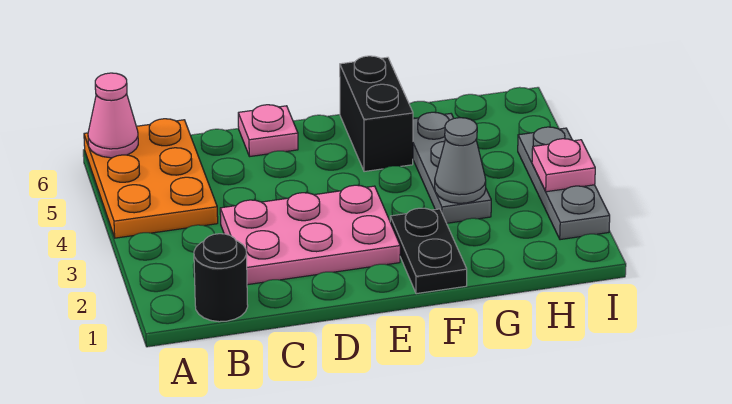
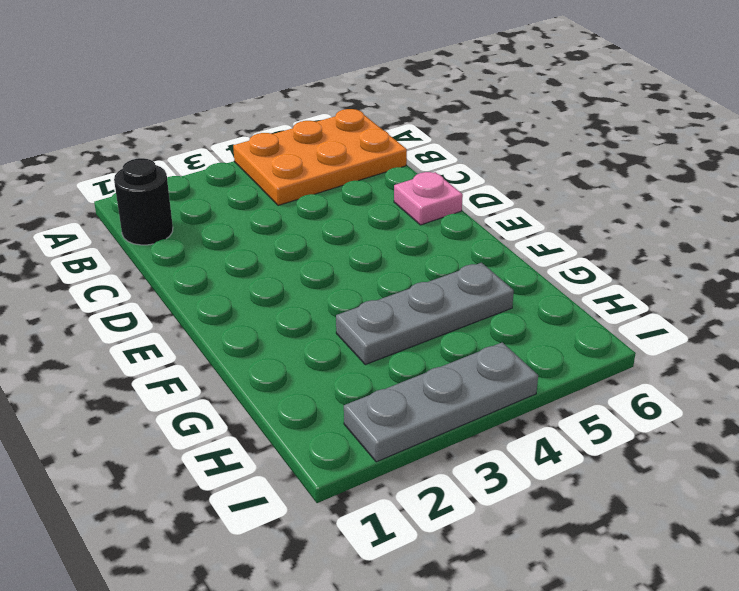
none -> pink 2x3 plate [220,185,400,285]
none -> black 1x2 plate [390,208,467,294]

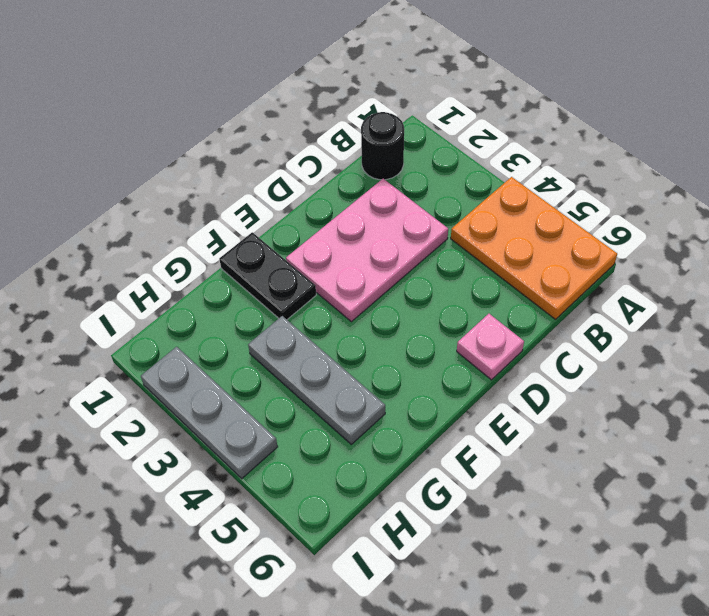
none -> black 1x2 brick [340,56,413,172]
none -> pink 1x1 cone [88,73,138,158]

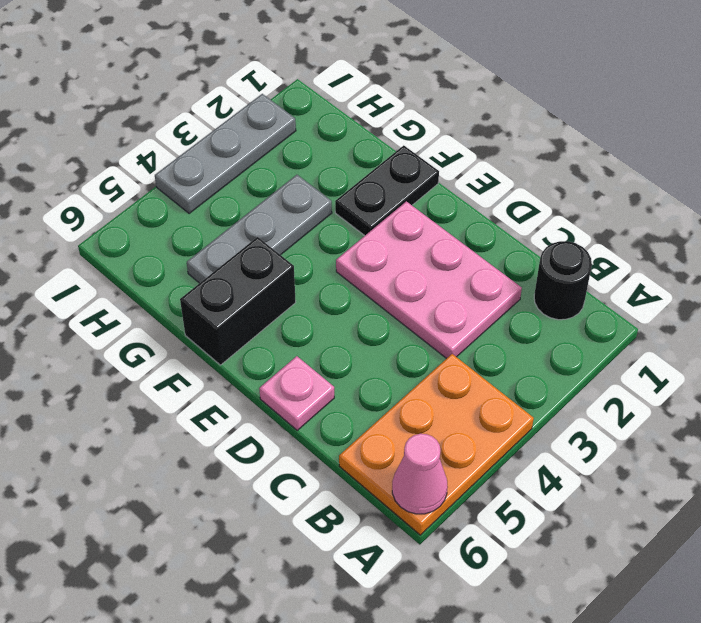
none -> grey 1x1 cone [435,118,486,203]
none -> pink 1x1 plate [532,139,595,192]

